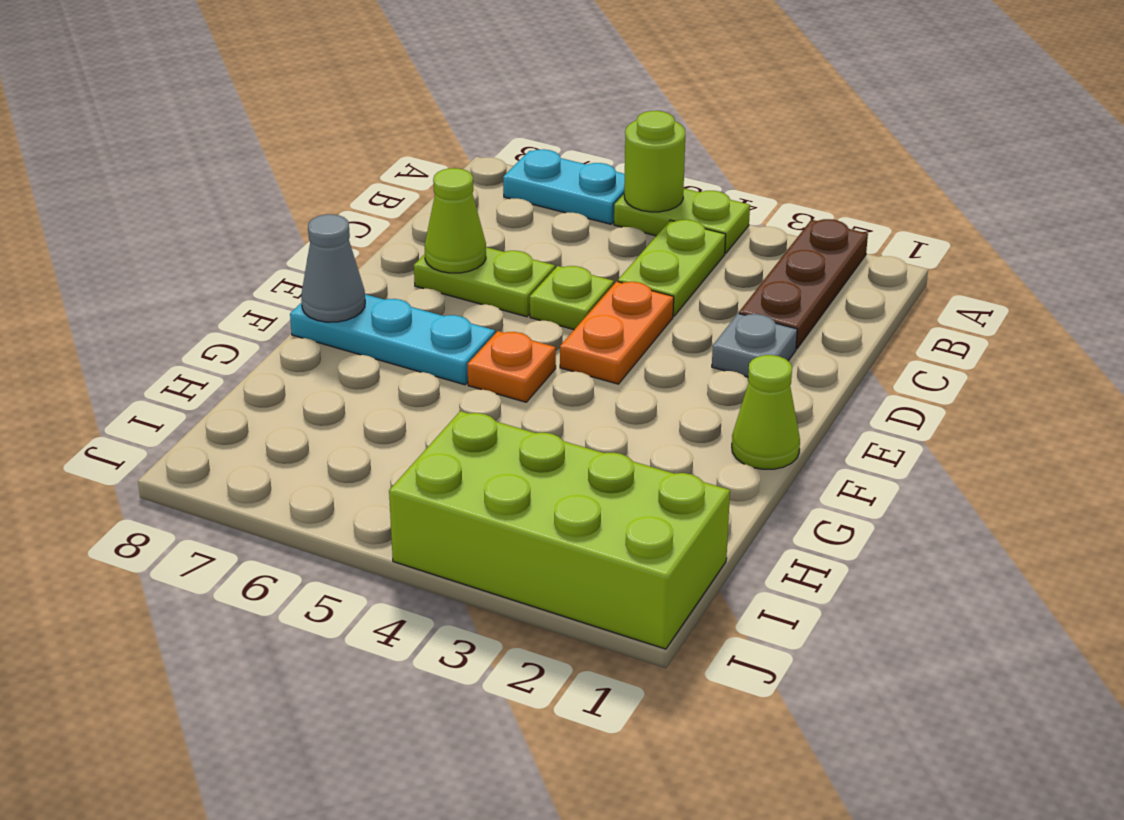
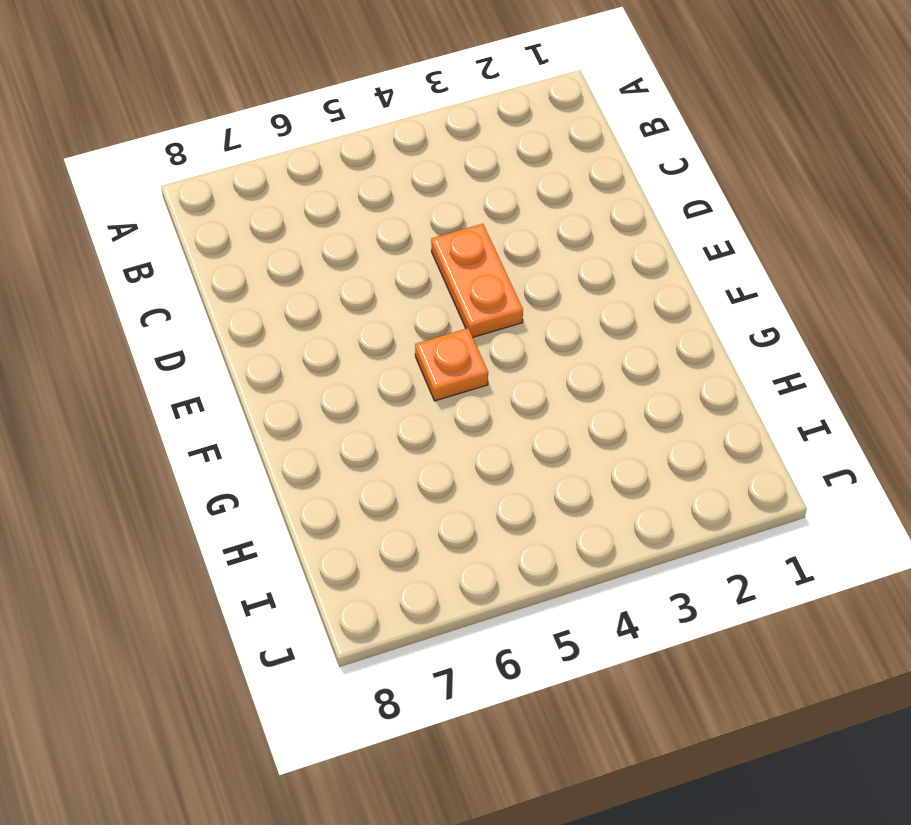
none -> brown 1x3 plate [739,219,868,349]
none -> lime 1x2 plate [614,188,750,253]
none -> cyan 1x2 plate [503,149,625,224]

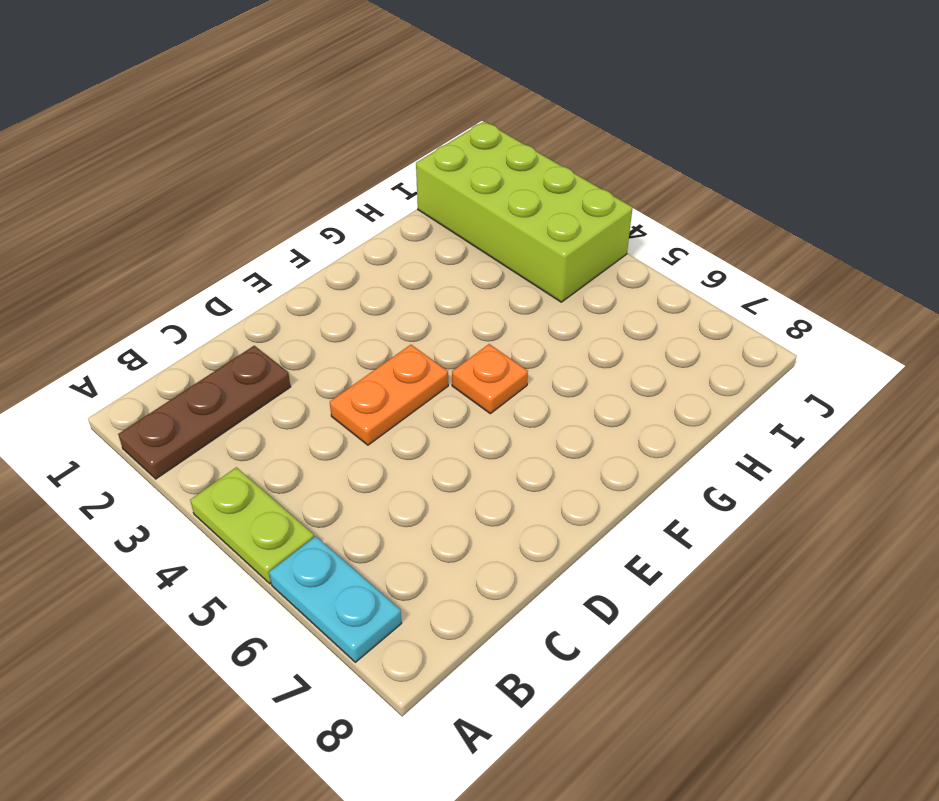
none -> lime 1x2 plate [618,220,726,316]
none -> grey 1x1 plate [712,313,797,377]
none -> lime 1x1 plate [530,266,614,330]

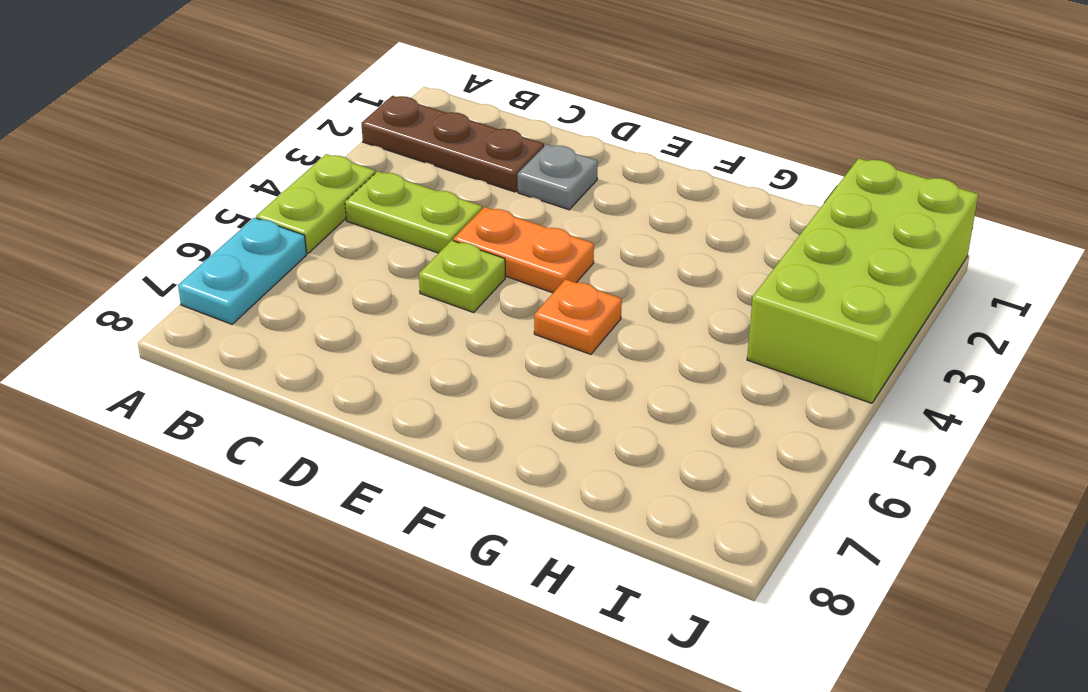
none -> lime 1x2 plate [414,247,555,317]
none -> lime 1x1 cone [732,355,800,469]
none -> cyan 1x3 plate [290,294,495,385]

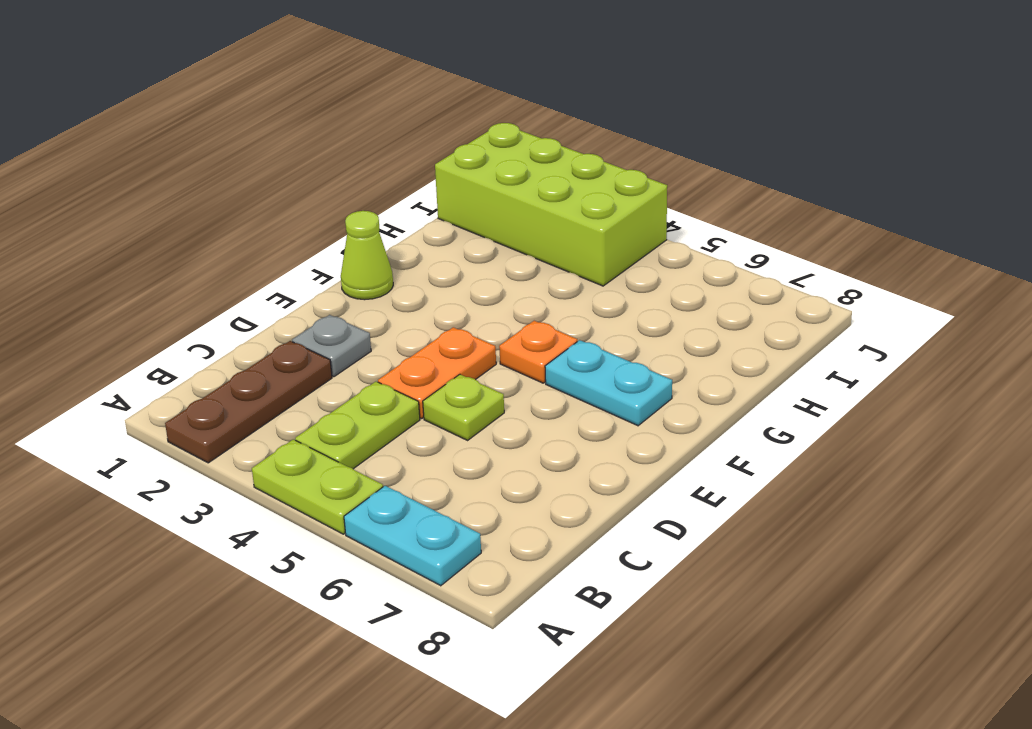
cyan 1x2 plate [545,340,672,426] -> cyan 1x3 plate [290,294,495,385]
none -> lime 1x2 plate [414,247,555,317]
none -> lime 1x1 round brick [624,111,685,212]
none -> lime 1x1 cone [425,168,486,273]

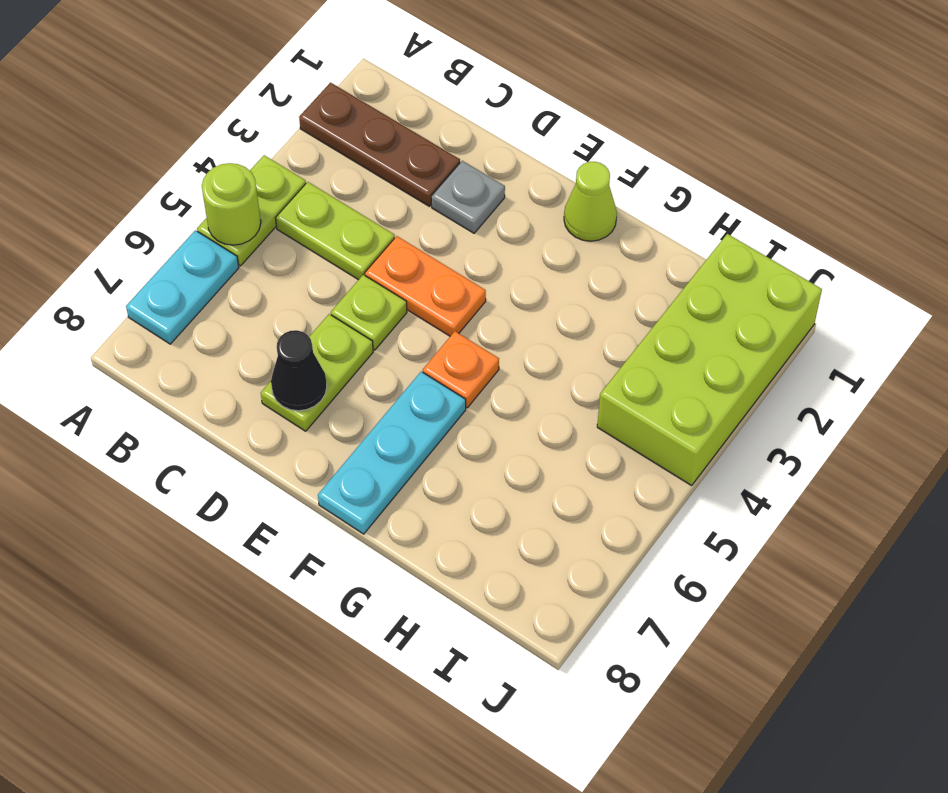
black 1x1 cone [271,330,327,411] -> lime 1x1 cone [425,168,486,273]
none -> grey 1x1 cone [301,214,365,322]

